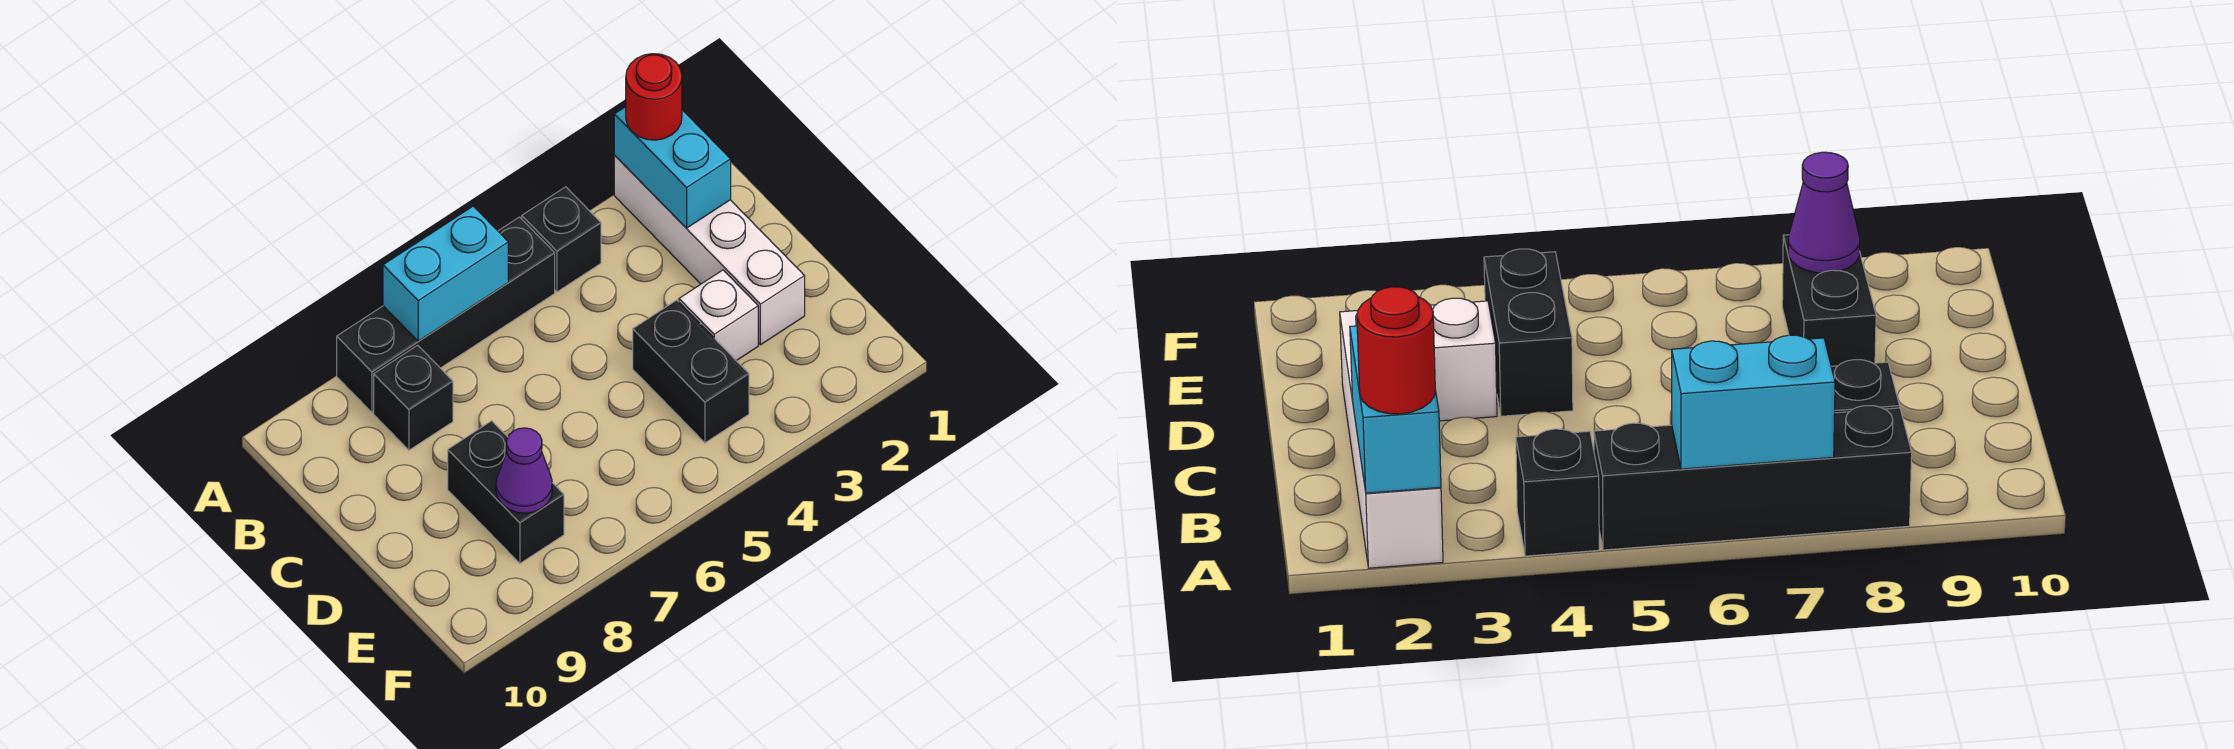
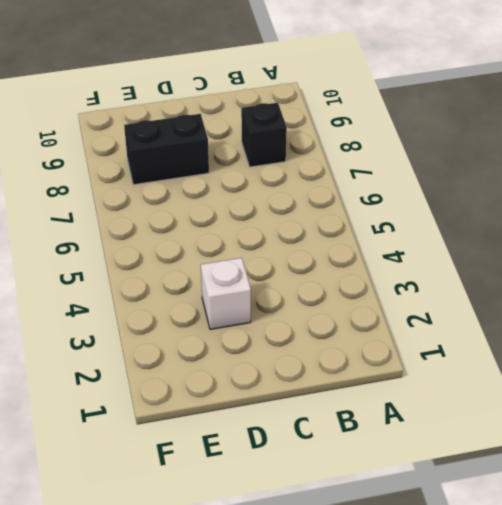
none -> white 1x4 brick [614,155,805,345]
none -> black 1x1 brick [522,187,601,292]

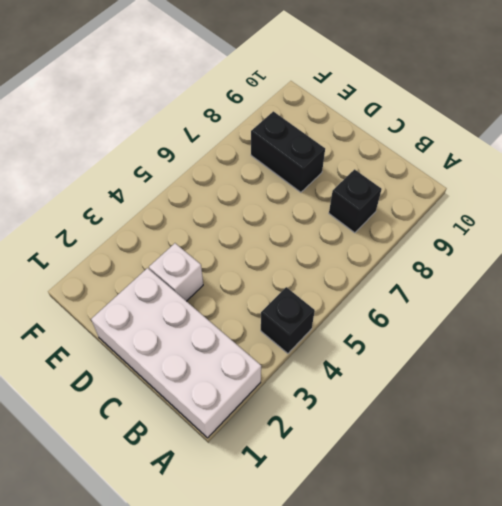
white 2x4 brick [91,268,261,438] -> white 1x4 brick [614,155,805,345]
none -> black 1x4 brick [337,217,555,412]
none -> black 1x2 brick [633,300,749,443]

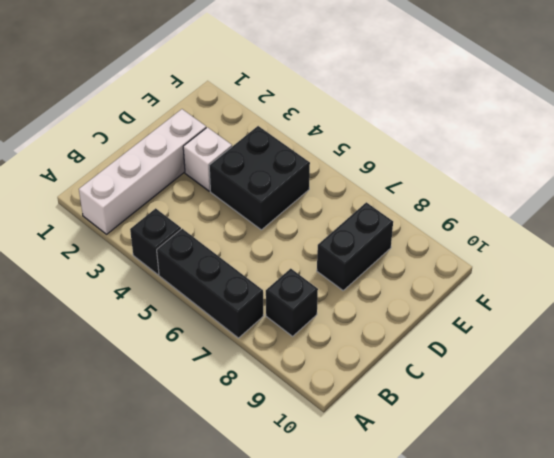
black 1x3 brick [157,229,263,338] -> black 1x4 brick [337,217,555,412]
black 2x2 brick [209,126,310,230] -> black 1x2 brick [633,300,749,443]
none -> cyan 1x2 brick [614,107,731,228]
none -> cyan 1x2 brick [383,206,508,341]

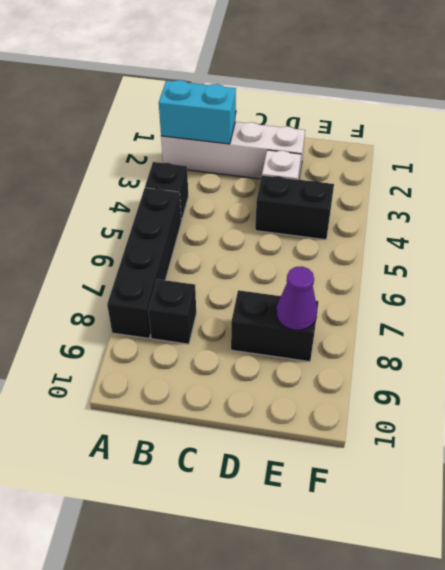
none -> cyan 1x2 brick [383,206,508,341]
none -> red 1x1 round brick [626,54,682,140]

